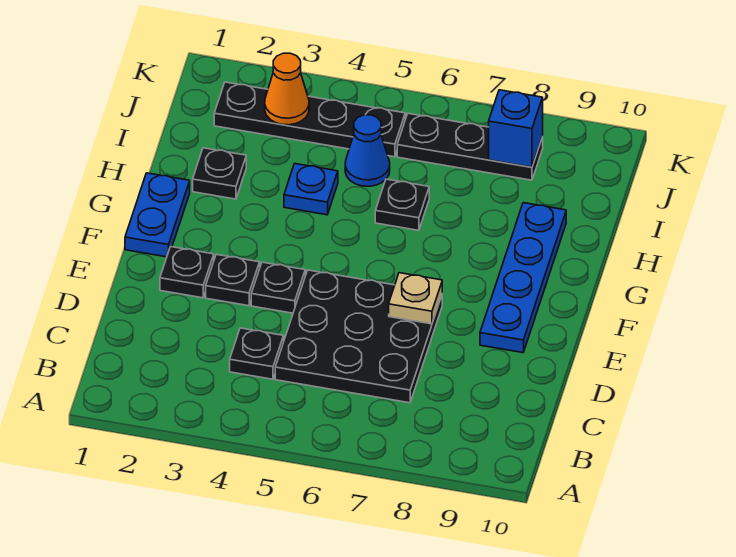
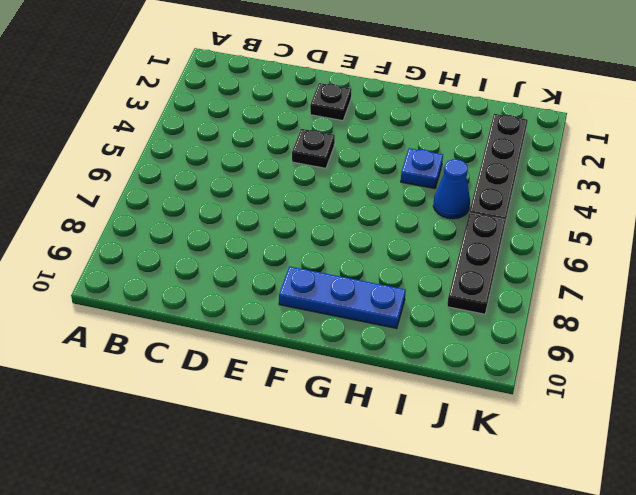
blue 1x3 plate [279,266,406,329] -> blue 1x4 plate [480,203,566,353]
none -> black 1x1 plate [230,328,284,379]
none -> black 3x3 plate [275,270,442,403]
none -> black 1x1 plate [206,254,260,306]

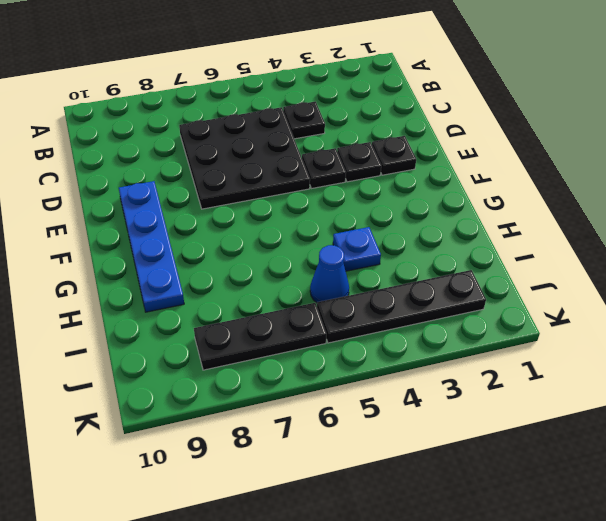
none -> blue 1x2 plate [125,173,190,257]
none -> black 1x1 plate [193,148,246,199]
none -> black 1x1 plate [375,179,429,230]

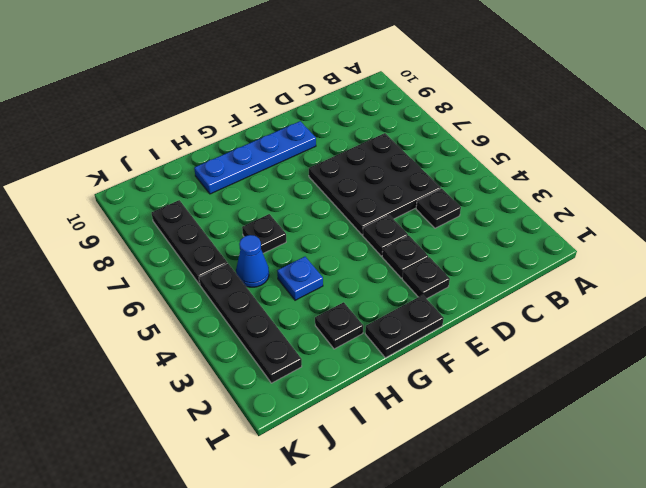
black 1x2 plate [365,295,444,358] -> blue 1x2 plate [125,173,190,257]
none -> tan 1x1 plate [389,273,442,324]
none -> orange 1x1 cone [265,53,309,125]
none -> blue 1x1 brick [489,90,543,167]

